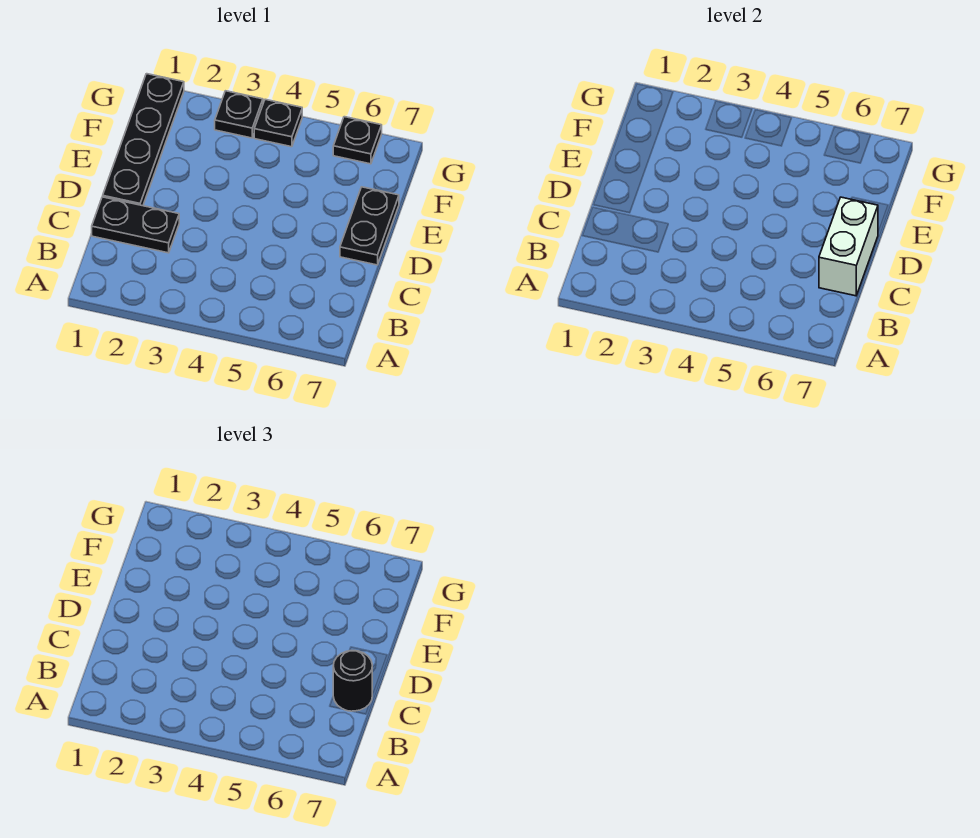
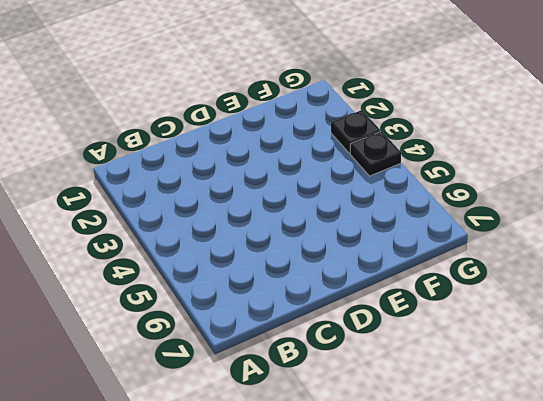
none -> black 1x2 plate [92,197,179,253]
none -> black 1x4 plate [103,74,184,206]

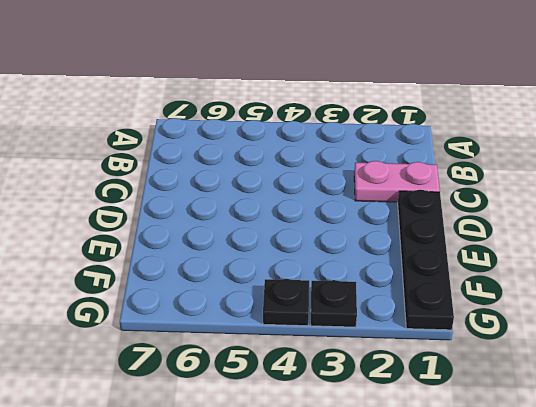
pink 1x2 plate [354,161,440,202] -> black 1x2 plate [92,197,179,253]
none -> black 1x2 plate [340,187,399,265]
none -> black 1x1 plate [333,117,382,164]

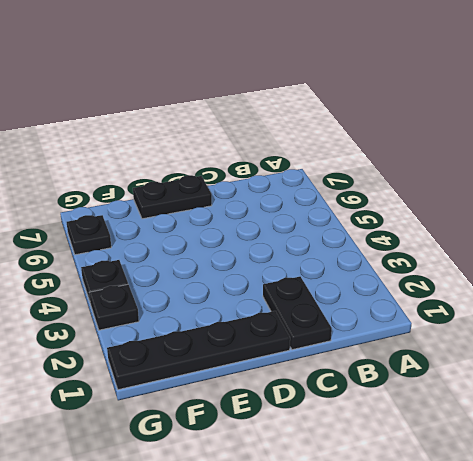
none -> white 1x2 brick [819,197,878,296]
none -> black 1x1 round brick [333,651,372,711]

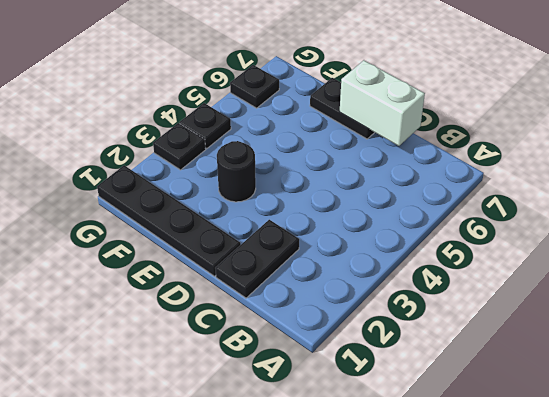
black 1x1 round brick [217,141,256,202] -> black 1x1 round brick moved to [333,651,372,711]

